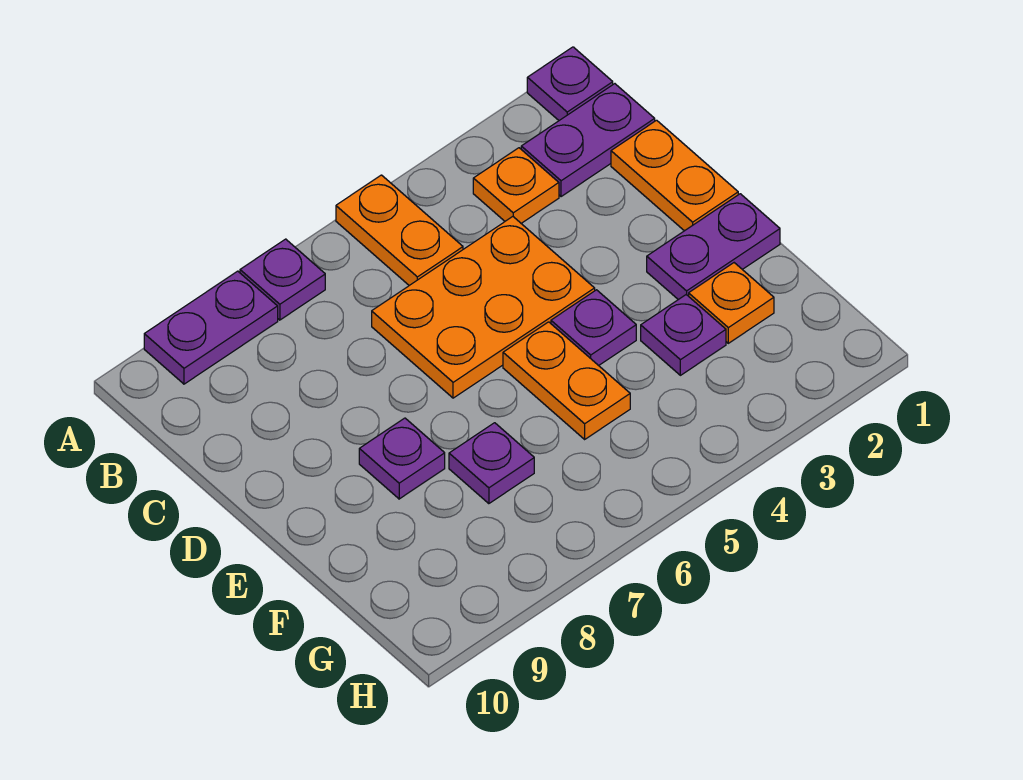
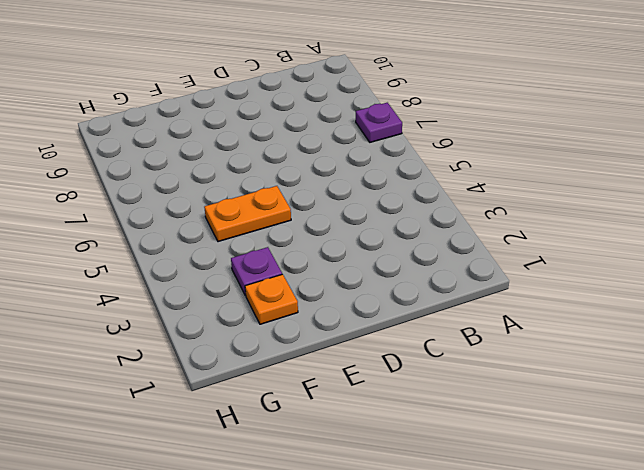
none -> purple 1x1 plate [527,47,613,120]
none -> orange 1x2 plate [336,175,463,285]
none -> purple 1x2 plate [144,271,278,384]

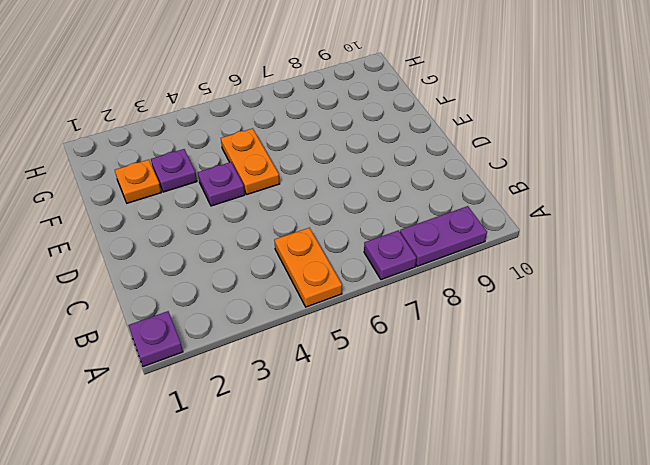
none -> purple 1x2 plate [521,84,655,197]
none -> orange 1x1 plate [473,148,559,223]
none -> orange 1x2 plate [611,120,738,231]

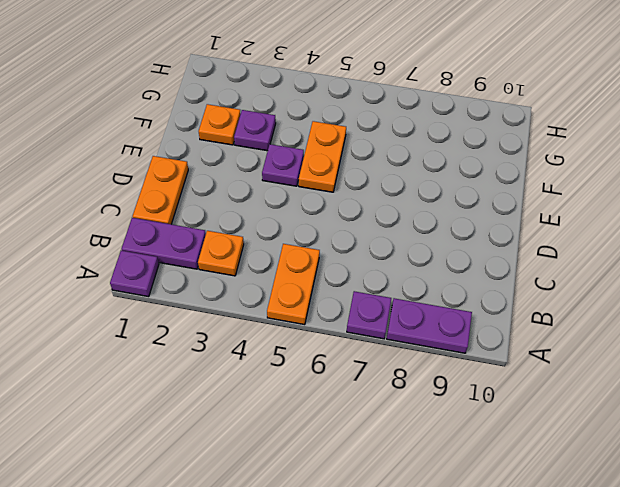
none -> orange 2x3 plate [372,217,595,398]
none -> purple 1x2 plate [647,194,780,300]
none -> purple 1x1 plate [359,418,445,499]

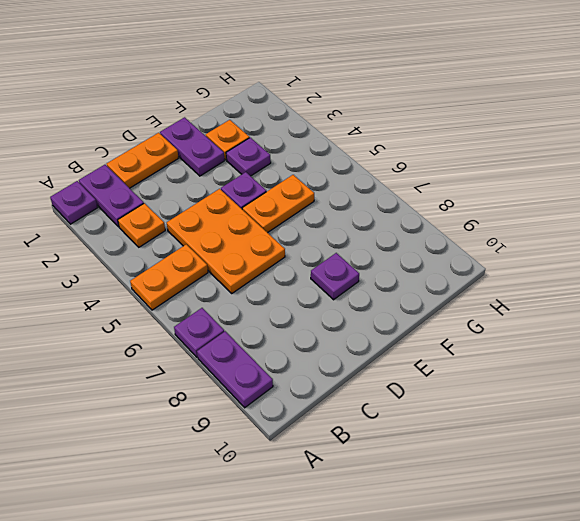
none -> purple 1x1 plate [449,423,534,504]

